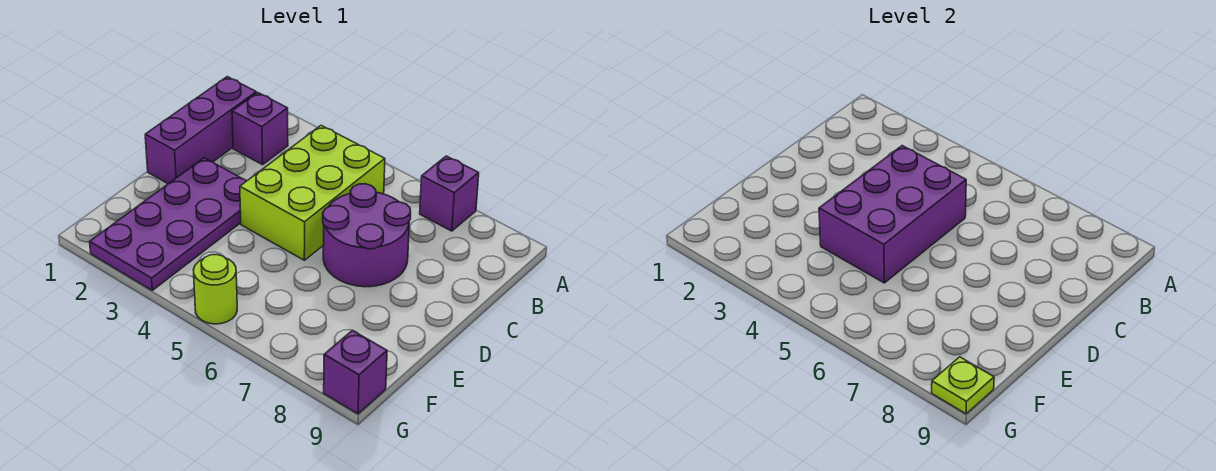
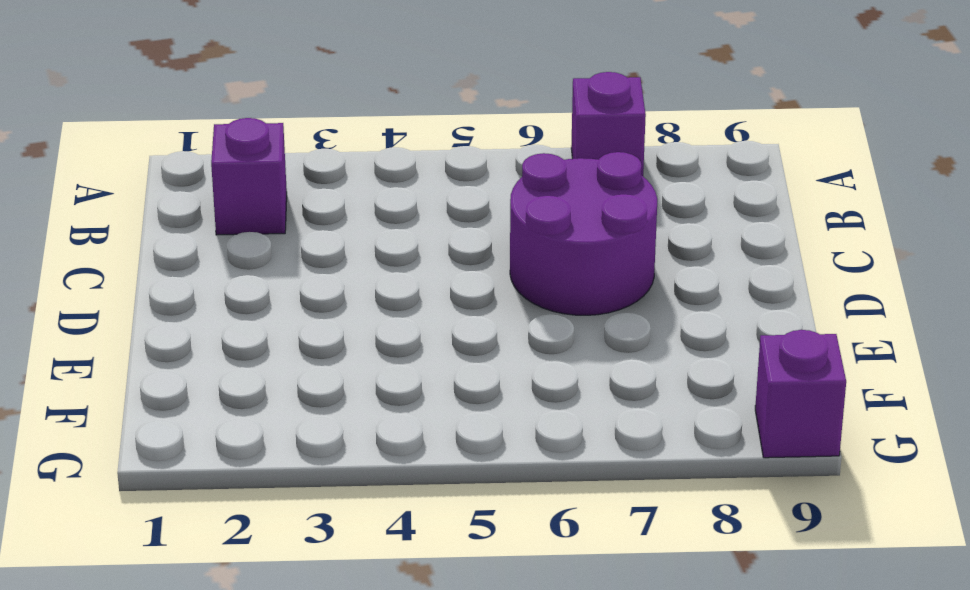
none -> purple 1x3 brick [145,77,256,184]
none -> lime 2x3 brick [240,125,385,260]

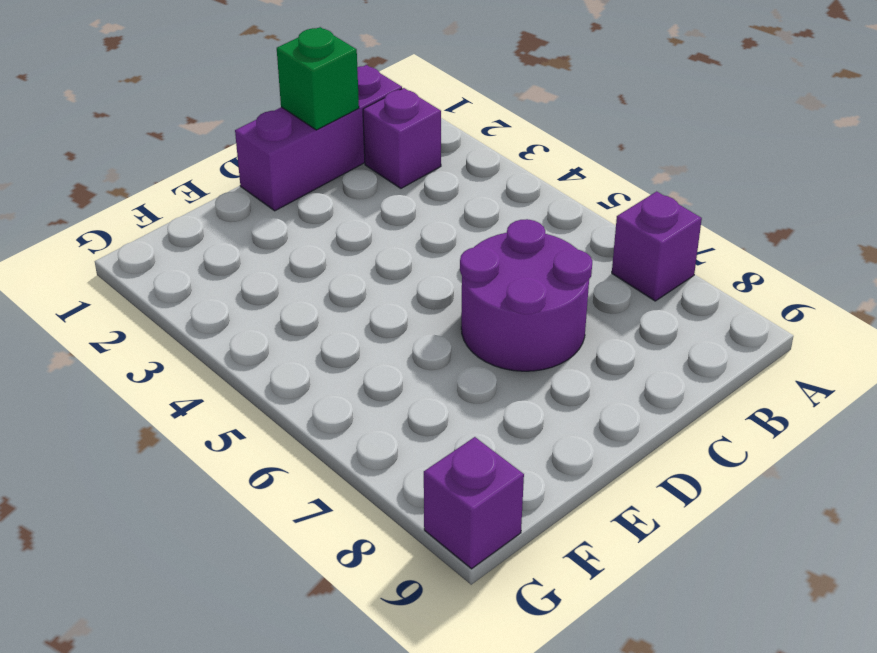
green 1x1 brick [277,27,359,130] -> none
none -> lime 2x3 brick [240,125,385,260]
none -> purple 2x4 plate [90,158,246,290]

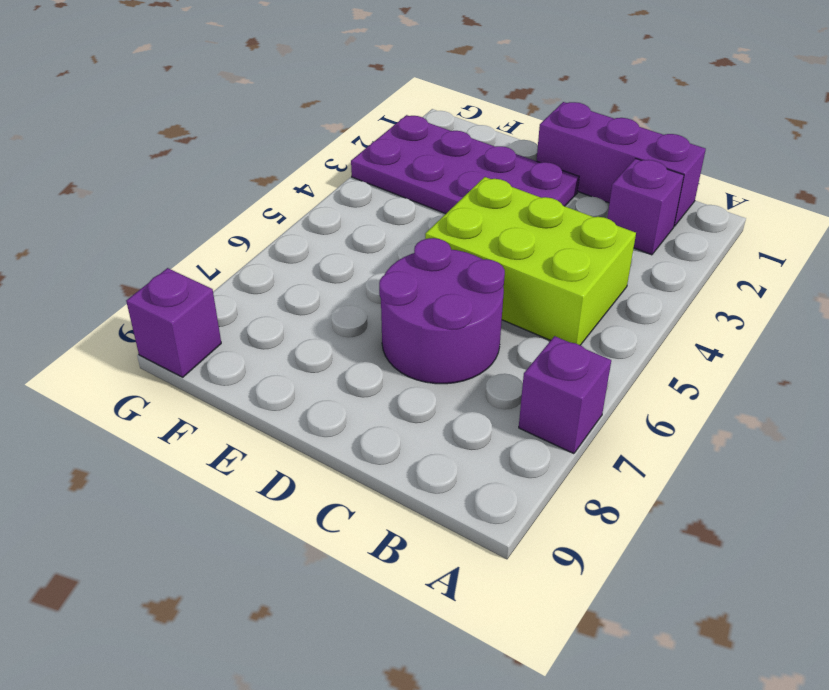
none -> lime 1x1 round brick [193,255,237,324]
none -> purple 2x3 brick [819,146,966,283]

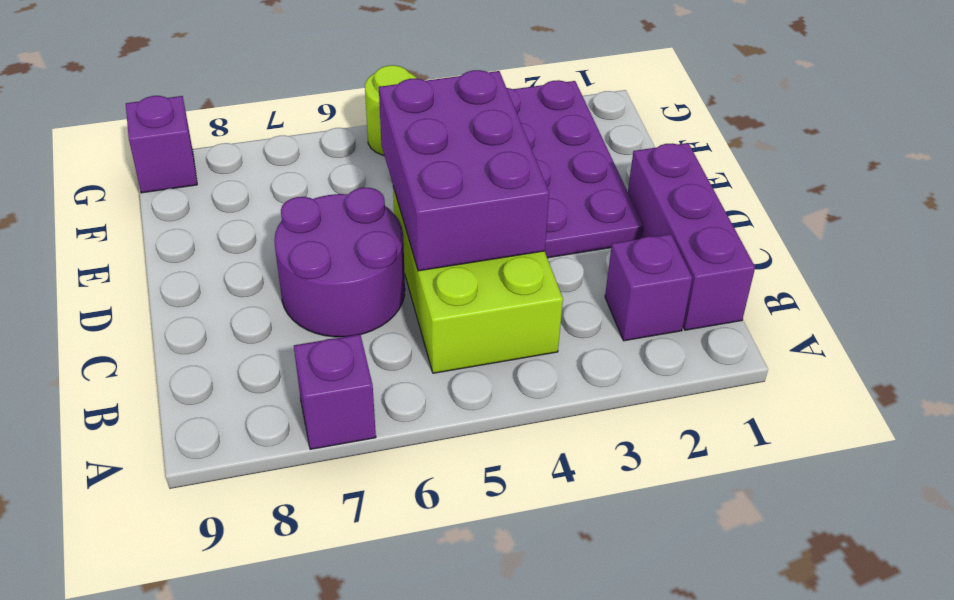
none -> lime 1x1 plate [932,357,994,414]

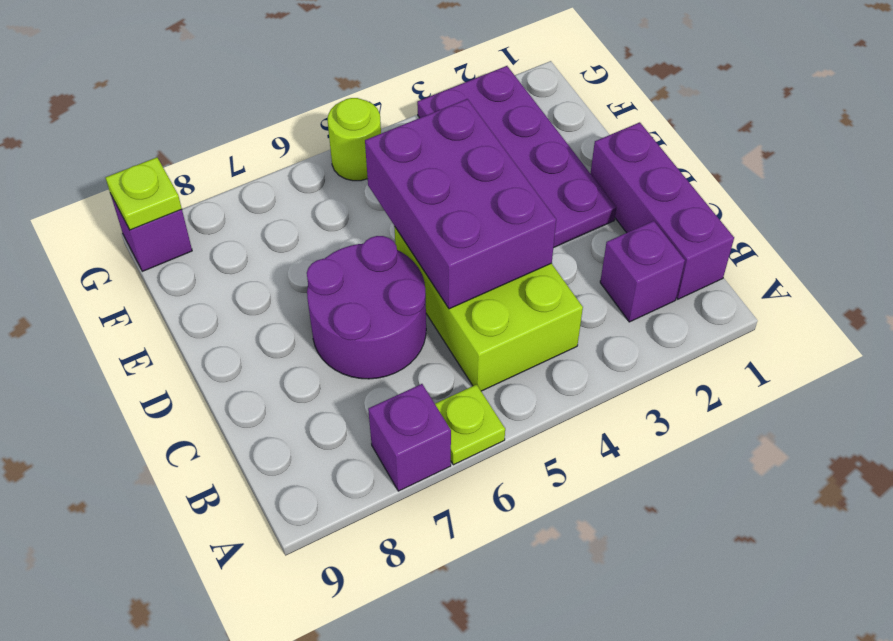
lime 1x1 plate [435,385,505,465] -> none

